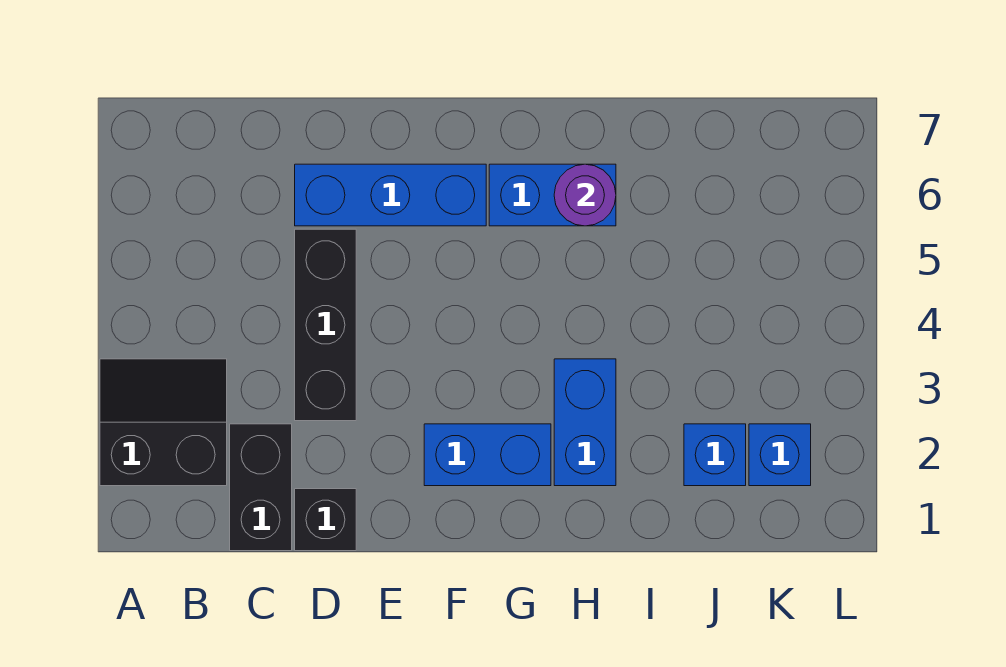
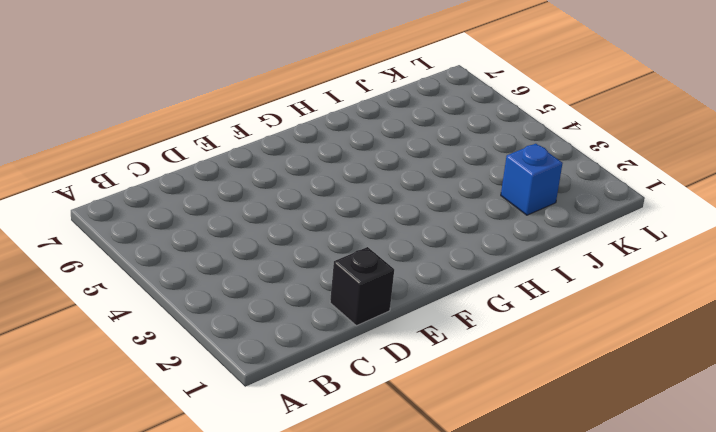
none -> black 2x2 slope [100,359,227,486]
none -> black 1x2 brick [230,424,292,551]

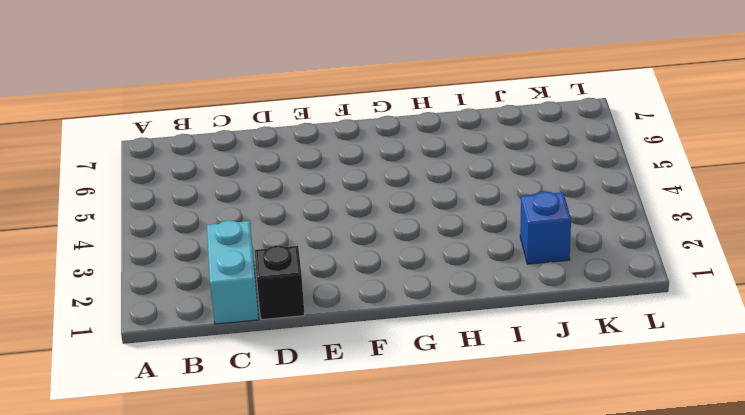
cyan 1x2 brick [207,221,259,324] -> black 1x2 brick [230,424,292,551]
none -> black 2x2 slope [100,359,227,486]
none -> black 1x3 brick [295,229,356,421]

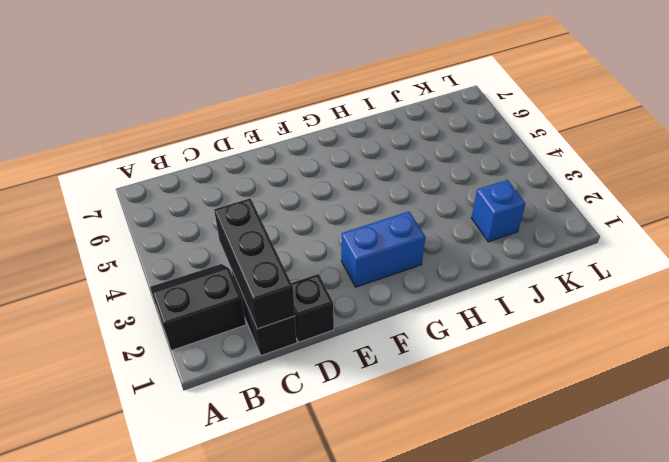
black 1x3 brick [214,198,295,329] -> black 1x3 brick moved to [295,229,356,421]
none -> blue 1x3 brick [295,164,486,226]
none -> blue 1x2 brick [489,164,616,226]

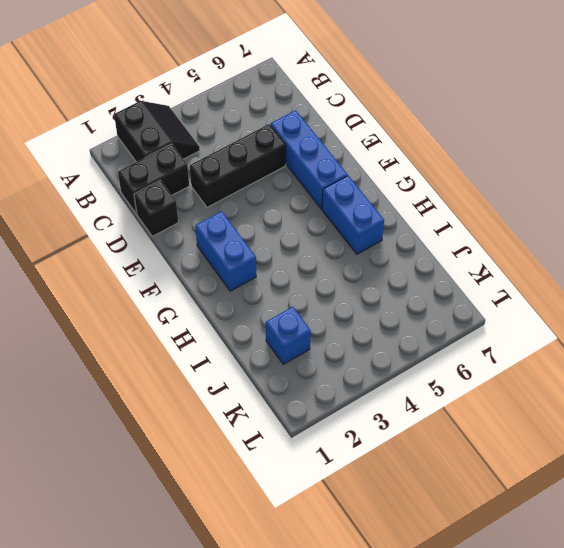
none -> blue 1x2 brick [554,359,616,486]
none -> blue 1x1 brick [749,424,811,486]

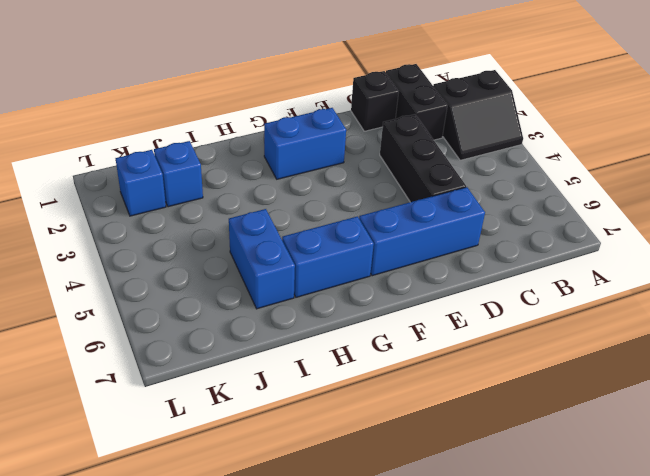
blue 1x2 brick [229,209,295,309] -> blue 1x2 brick moved to [554,359,616,486]
none -> purple 1x1 round brick [554,164,616,226]

